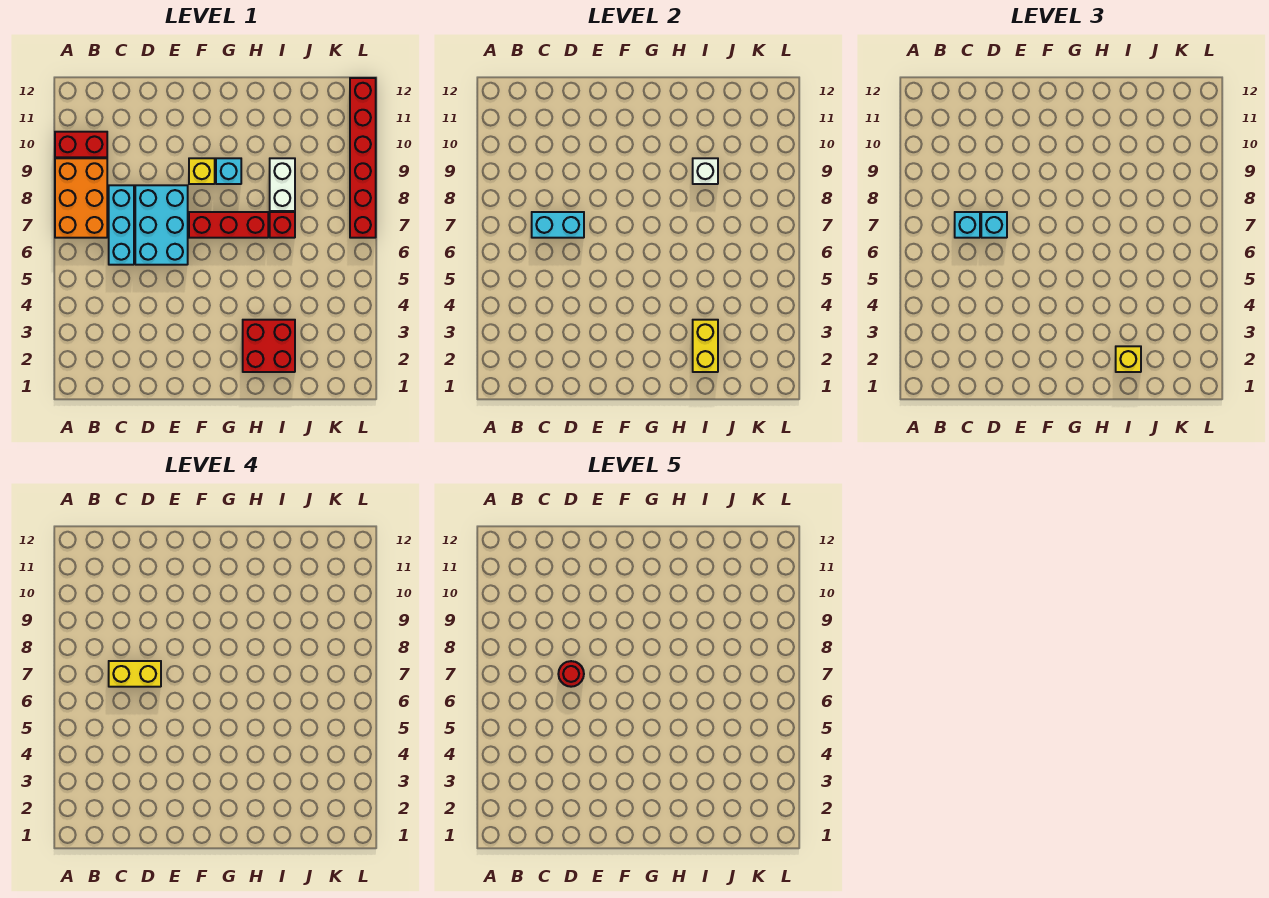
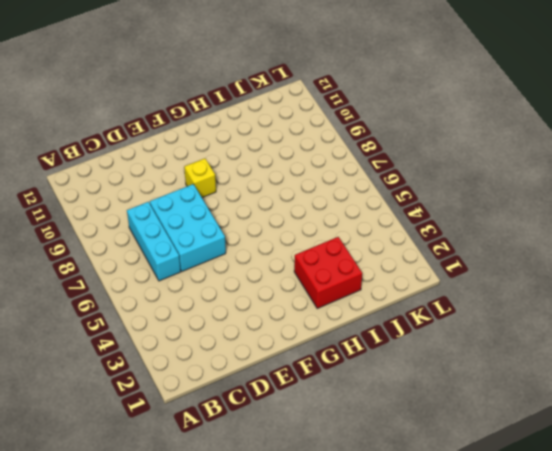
none -> orange 2x3 brick [55,158,107,238]
none -> red 1x2 brick [55,132,107,157]
none -> red 1x3 brick [189,212,268,238]

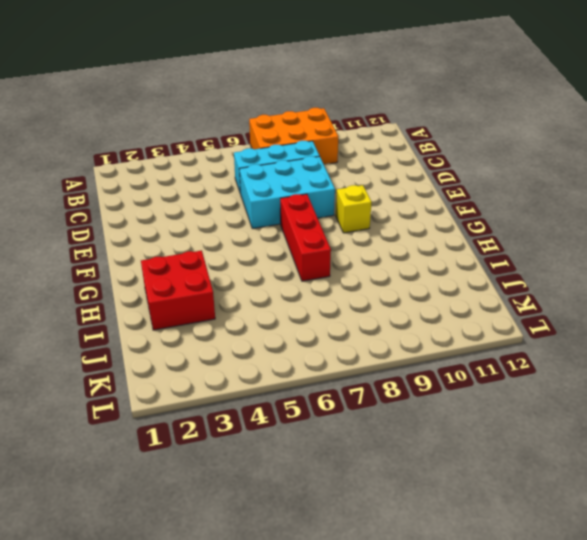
none -> red 1x2 brick [55,132,107,157]
none -> cyan 1x1 brick [216,158,241,184]
none -> red 1x1 brick [270,212,295,238]

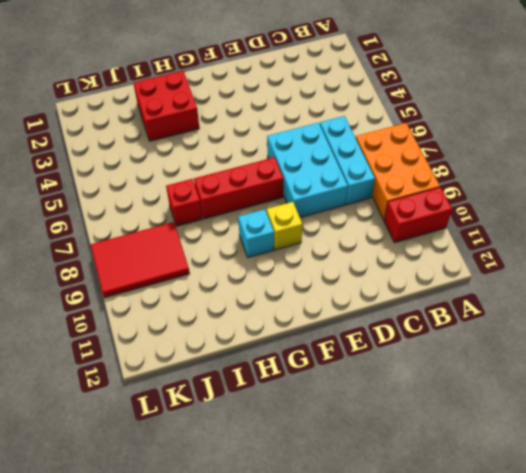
red 2x3 tile [90,222,190,298] -> red 1x6 brick [350,78,376,238]
none -> white 1x2 brick [270,158,295,211]
none -> cyan 1x2 brick [532,212,584,238]
none -> yellow 1x2 brick [693,320,718,372]

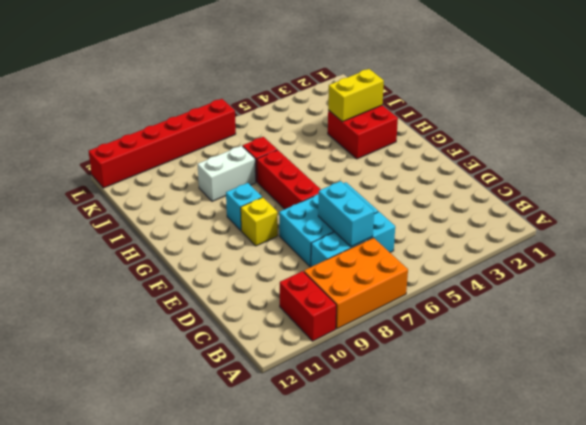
none -> white 1x1 brick [693,158,718,184]
none -> cyan 1x1 brick [955,212,980,238]
none -> cyan 1x1 brick [981,212,1007,238]

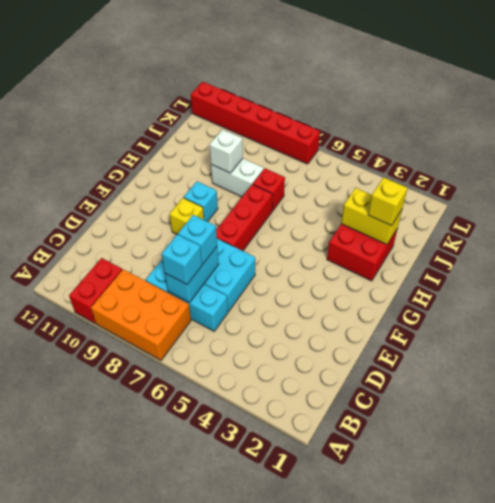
none -> yellow 1x2 brick [109,661,161,687]
none -> red 1x1 round brick [558,661,584,687]

